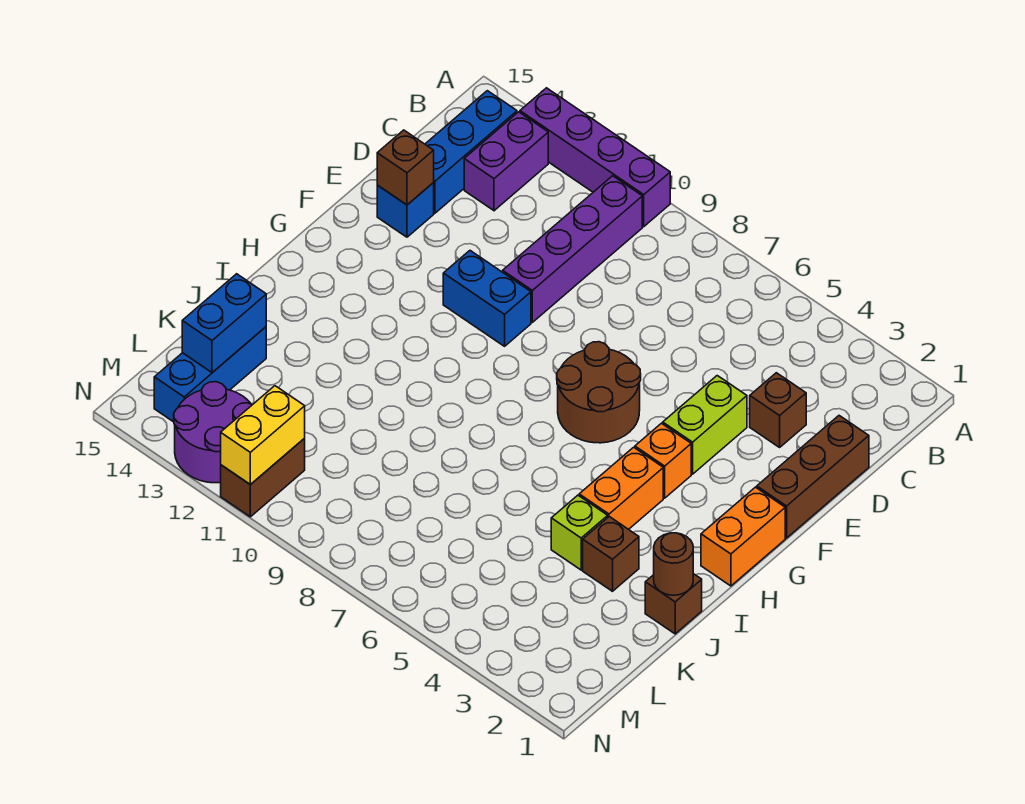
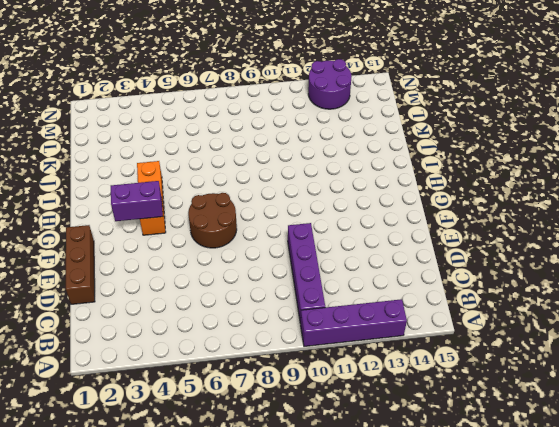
purple 1x2 brick [111,181,163,221] -> purple 1x2 brick turned to [464,112,548,211]
none -> blue 1x3 brick [425,91,517,213]
none -> brown 1x1 brick [750,373,806,447]
none -> lime 1x2 brick [663,376,747,474]

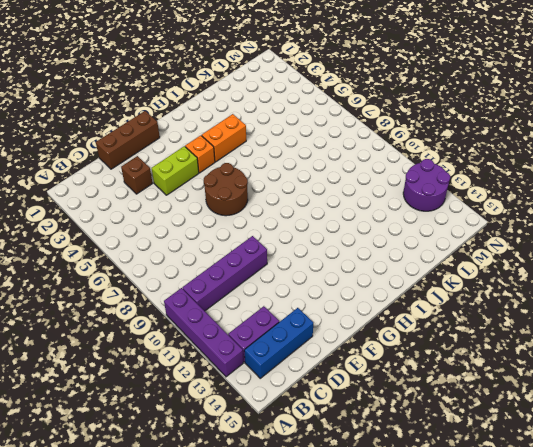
none -> blue 1x1 brick [377,183,434,237]
none -> blue 1x2 brick [443,251,531,346]
none -> orange 1x2 brick [701,487,785,586]

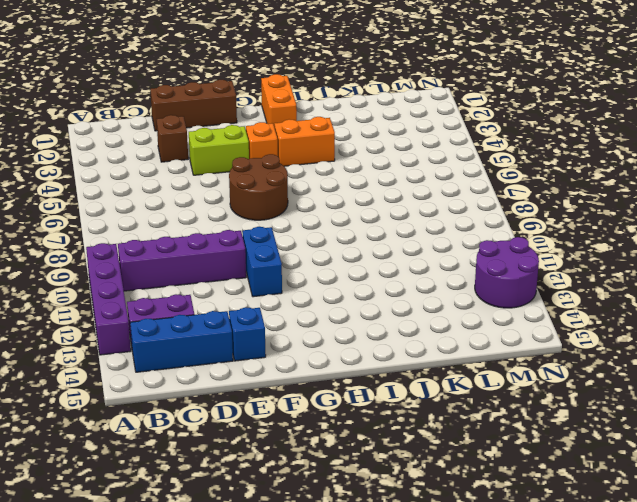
orange 1x2 brick [261,74,297,128] -> orange 1x2 brick turned to [701,487,785,586]
none -> brown 1x1 brick [645,574,702,634]
none -> brown 1x1 brick [583,517,639,591]
none -> lime 1x1 brick [551,495,608,570]

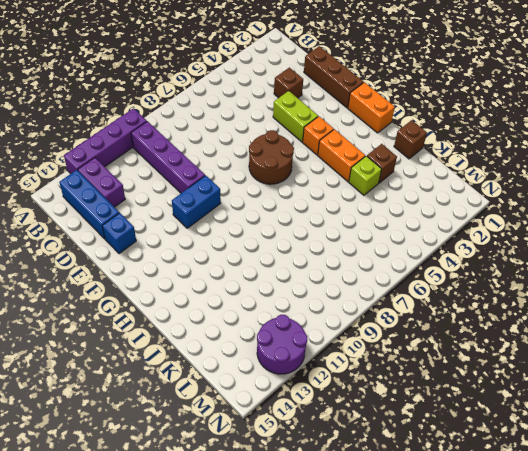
none -> blue 1x3 brick [154,327,266,422]
none -> brown 1x2 brick [221,438,305,517]
none -> brown 1x1 brick [377,130,434,205]

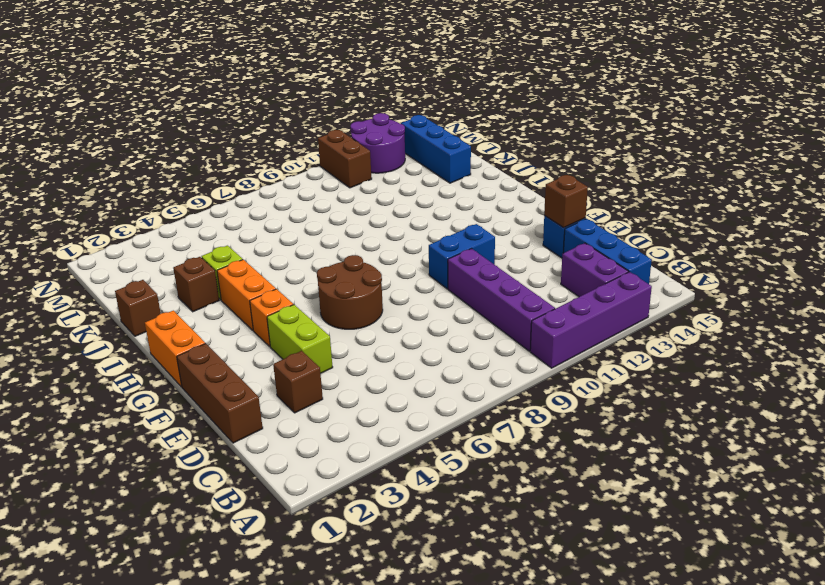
none -> brown 1x1 round brick [654,533,693,595]
none -> blue 1x2 brick [182,274,266,373]
none -> yellow 1x2 brick [221,386,305,485]

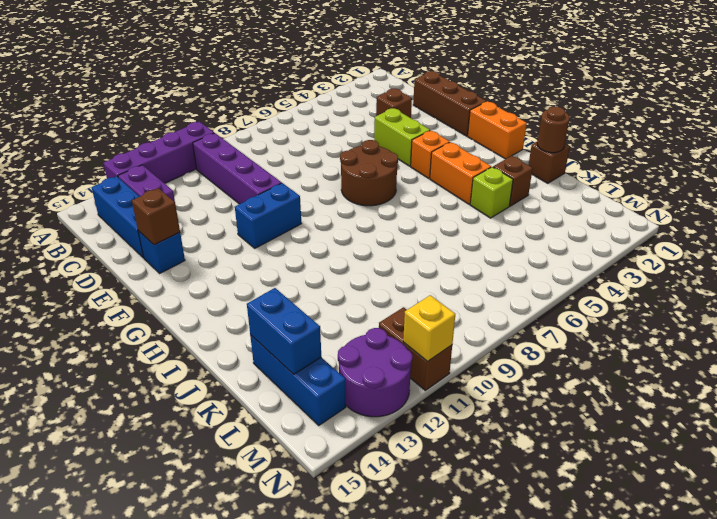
yellow 1x1 brick [403,295,455,362] -> yellow 1x2 brick [221,386,305,485]

